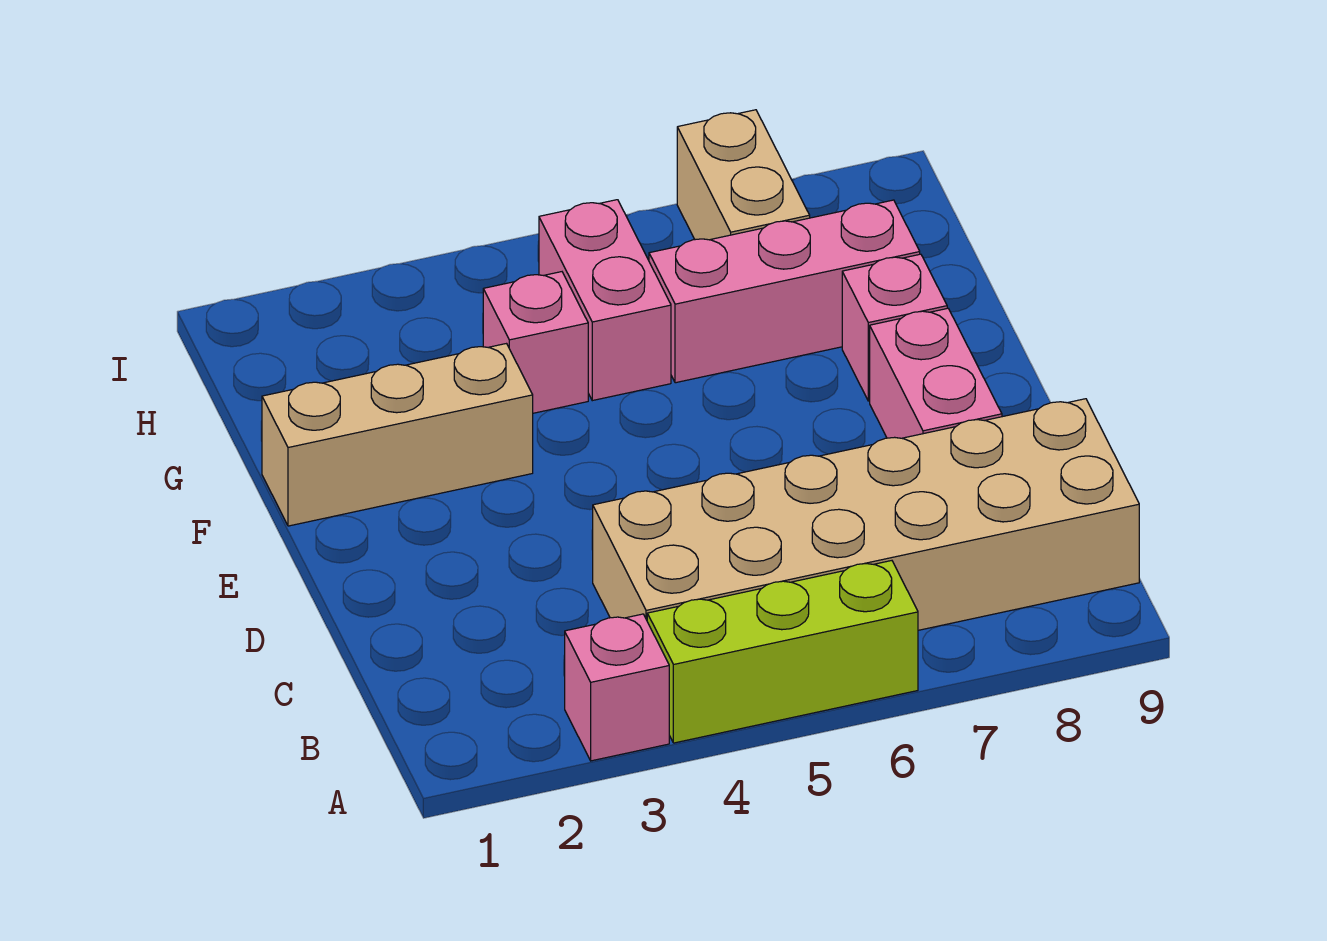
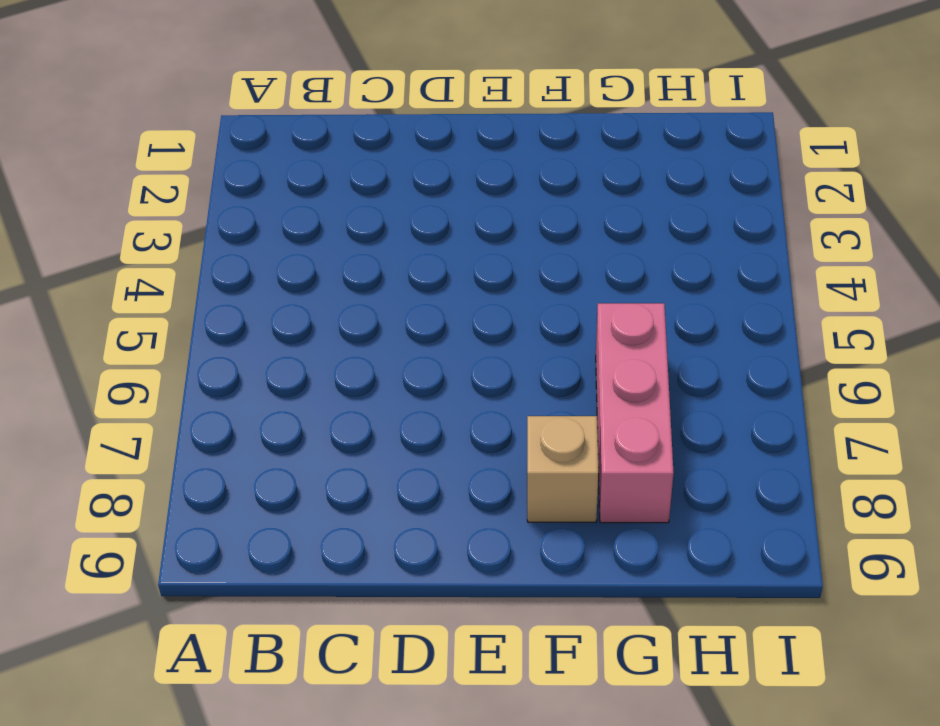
tan 1x1 brick [527,416,598,522] -> pink 1x1 brick [842,254,947,401]
none -> pink 1x1 brick [565,614,669,761]
none -> lime 1x3 brick [647,561,918,743]

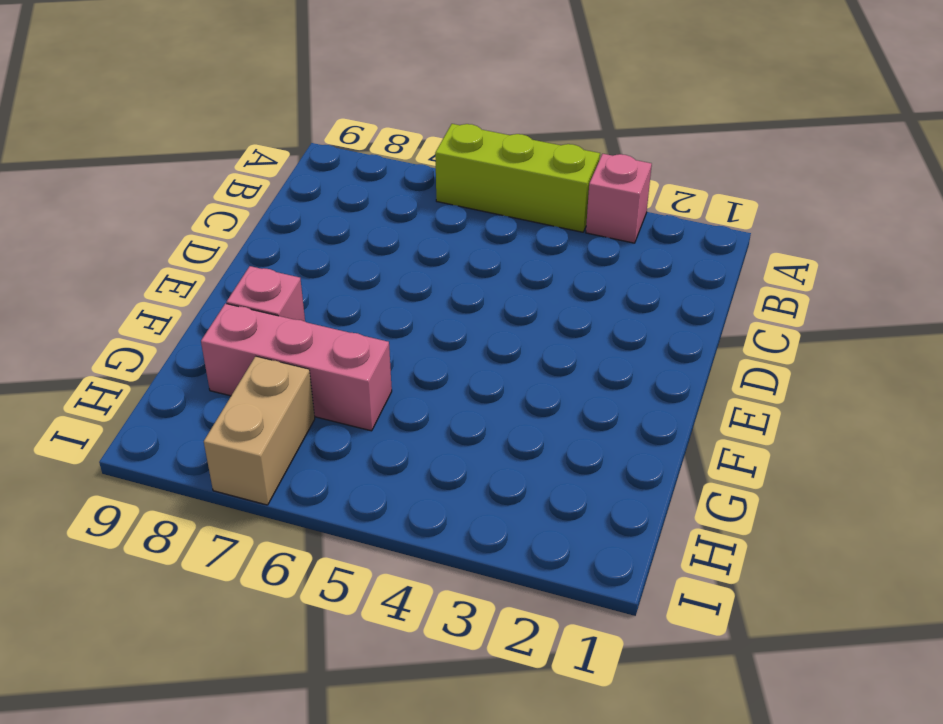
none -> tan 2x6 brick [593,399,1139,630]
none -> pink 1x2 brick [870,308,1002,438]

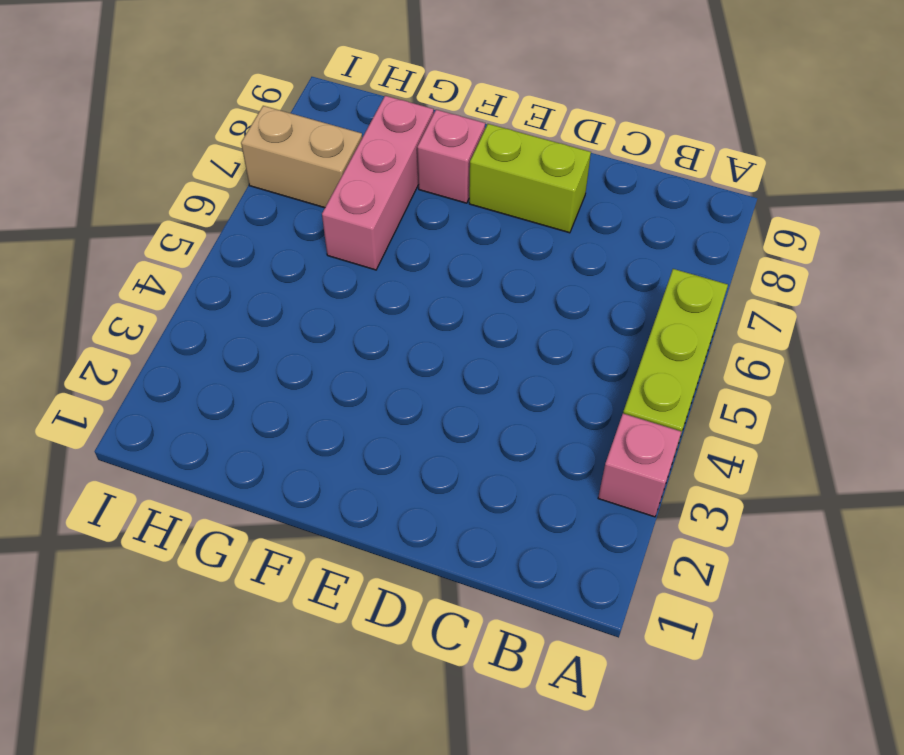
lime 1x2 brick [469,124,591,233] -> pink 1x2 brick [870,308,1002,438]
none -> tan 2x6 brick [593,399,1139,630]
none -> tan 1x3 brick [262,344,533,526]

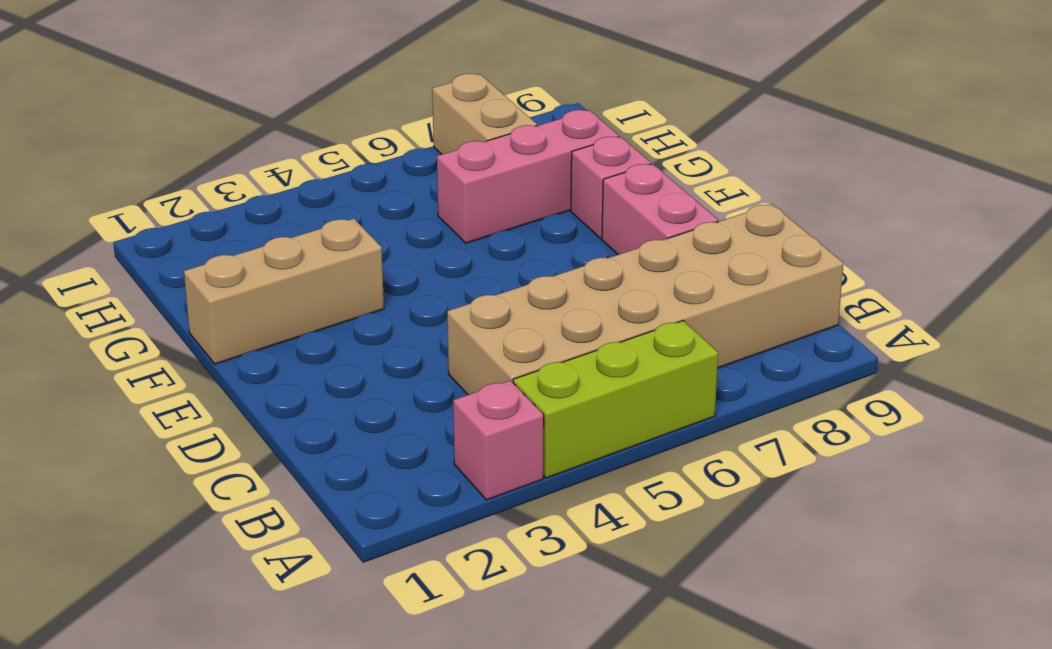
none -> pink 1x1 brick [483,272,588,413]
none -> pink 1x2 brick [539,200,671,401]

